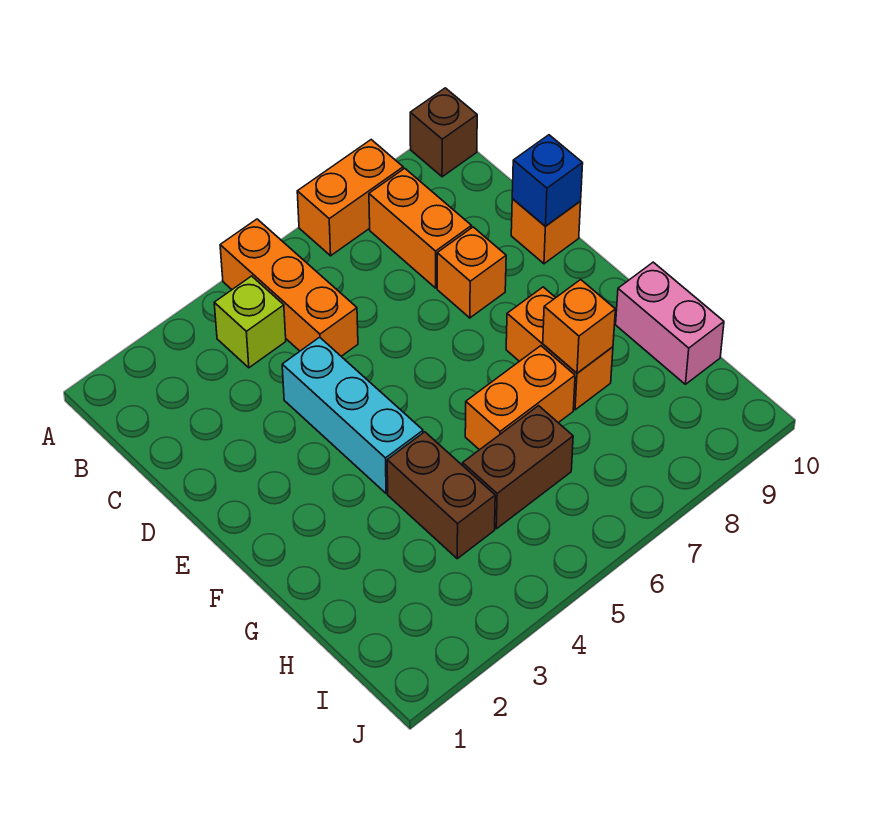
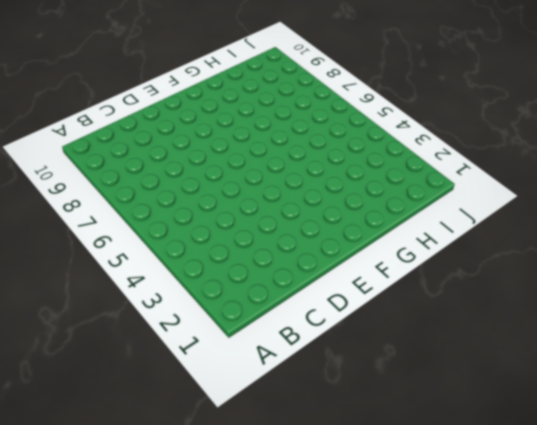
none -> orange 1x3 brick [220,219,358,356]
none -> orange 1x2 brick [297,140,403,256]
none -> brown 1x1 brick [410,88,477,177]

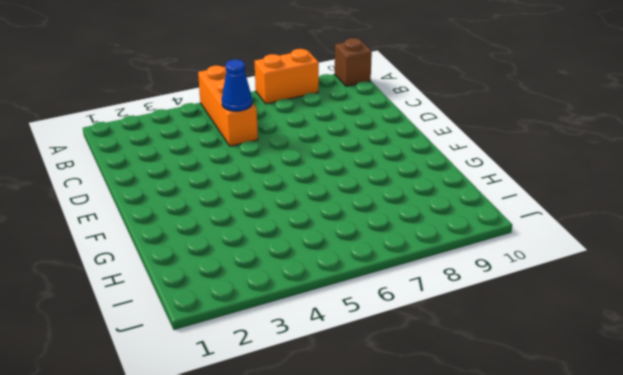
blue 1x1 cone [222,59,252,111] -> none
none -> lime 1x1 brick [214,276,286,368]
none -> orange 1x2 brick [369,168,471,288]
none -> cyan 1x3 brick [282,337,423,494]

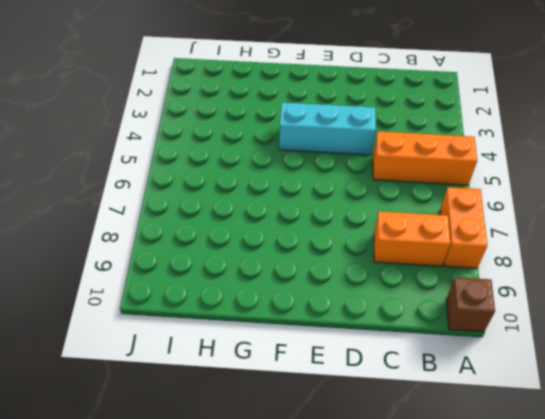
none -> lime 1x1 brick [214,276,286,368]
none -> orange 1x1 brick [437,227,506,318]
none -> orange 1x1 brick [511,199,581,264]

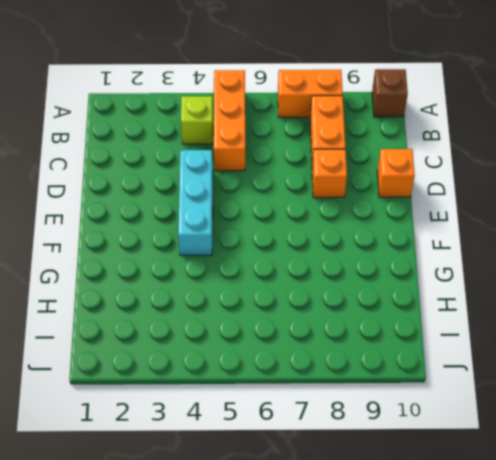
none -> orange 1x2 brick [506,287,613,410]
none -> brown 1x2 brick [387,432,495,559]
none -> orange 1x2 brick [465,346,575,450]

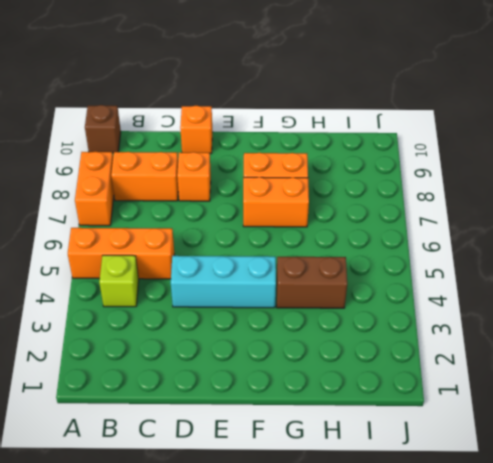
orange 1x2 brick [243,177,309,227] -> orange 1x2 brick turned to [465,346,575,450]
none -> pink 1x2 brick [616,262,724,384]
none -> brown 1x2 brick [463,406,573,529]
none -> blue 1x1 brick [512,135,583,226]

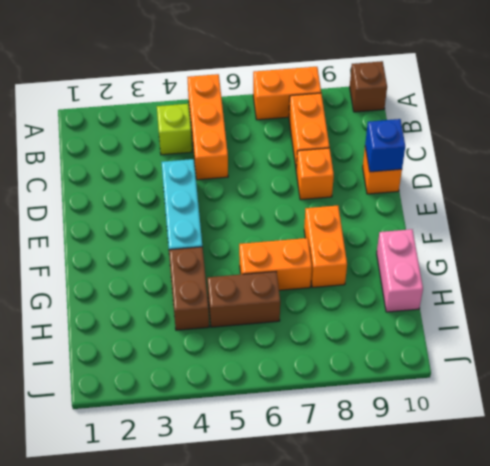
none -> orange 1x1 brick [543,280,615,373]

